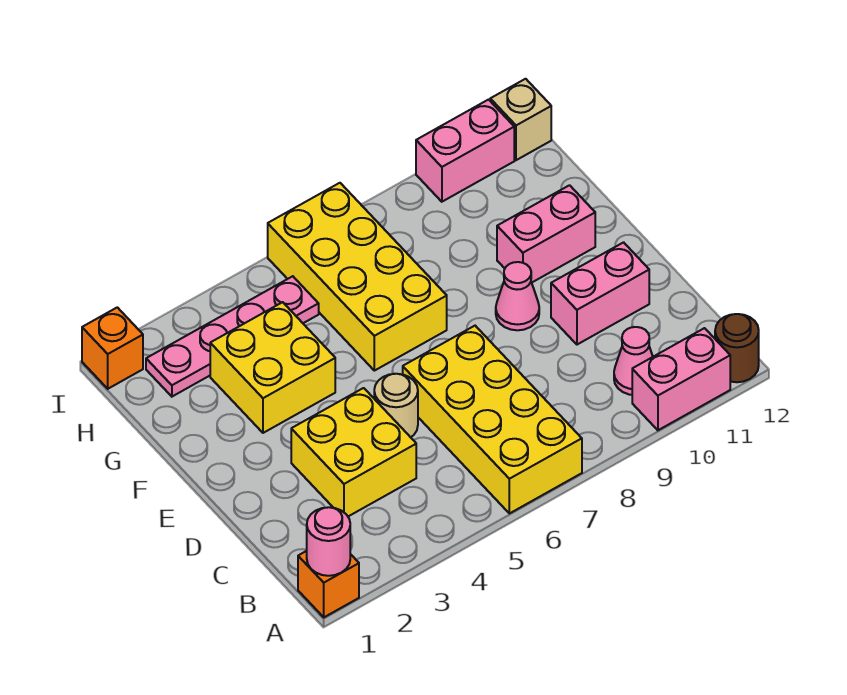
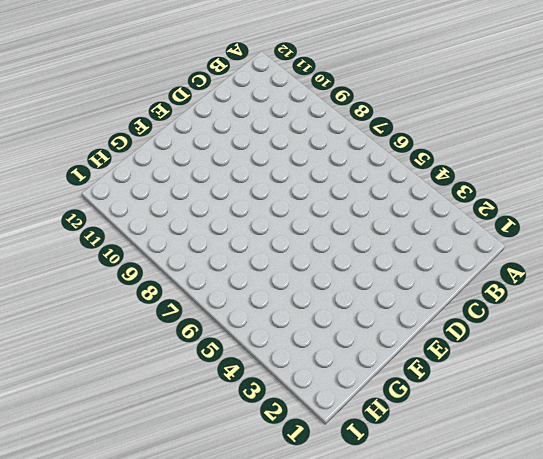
none -> orange 1x1 brick [298,551,359,617]
none -> yellow 2x4 brick [403,326,582,513]
none -> pink 1x2 brick [632,328,730,430]

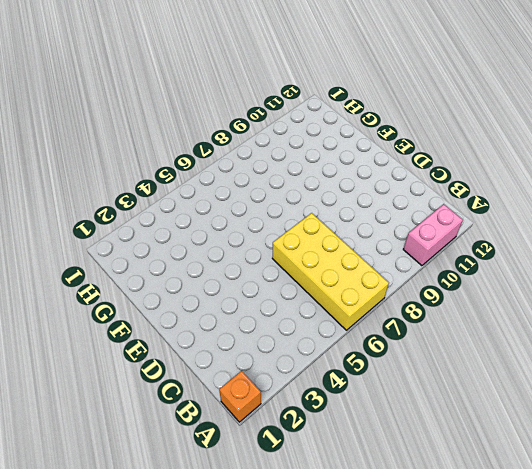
none -> brown 1x1 round brick [715,314,759,382]
none -> pink 1x1 cone [614,327,653,395]
none -> yellow 2x2 brick [291,388,416,516]

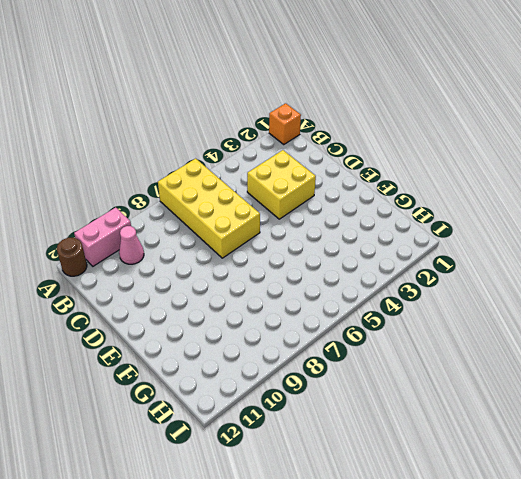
none -> tan 1x1 round brick [374,374,418,437]
none -> pink 1x2 brick [551,242,649,345]
none -> pink 1x1 cone [496,262,539,330]

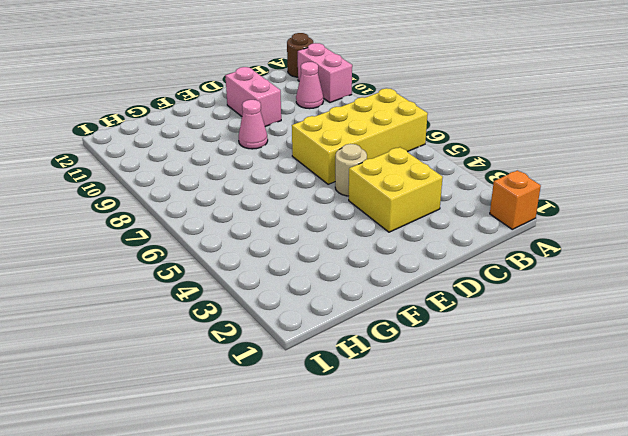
none -> yellow 2x2 brick [210,302,335,433]
none -> yellow 2x4 brick [268,183,447,371]
none -> pink 1x2 brick [497,185,595,282]

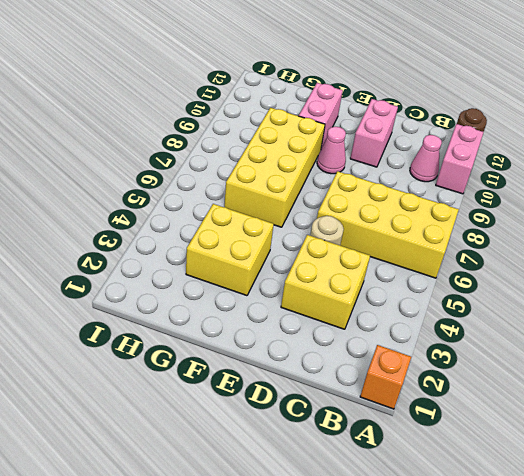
yellow 2x4 brick [224,108,325,227] -> yellow 2x4 brick turned to [268,183,447,371]
none -> pink 1x4 plate [146,276,319,397]
none -> orange 1x1 brick [82,307,143,389]
none -> pink 1x2 brick [416,100,514,202]

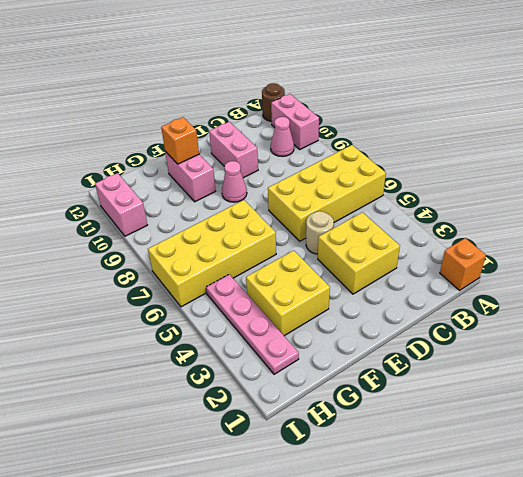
orange 1x1 brick [161,117,199,164] -> orange 1x1 brick moved to [82,307,143,389]
none -> tan 1x1 brick [490,79,551,160]
none -> pink 1x1 round brick [307,507,350,576]

